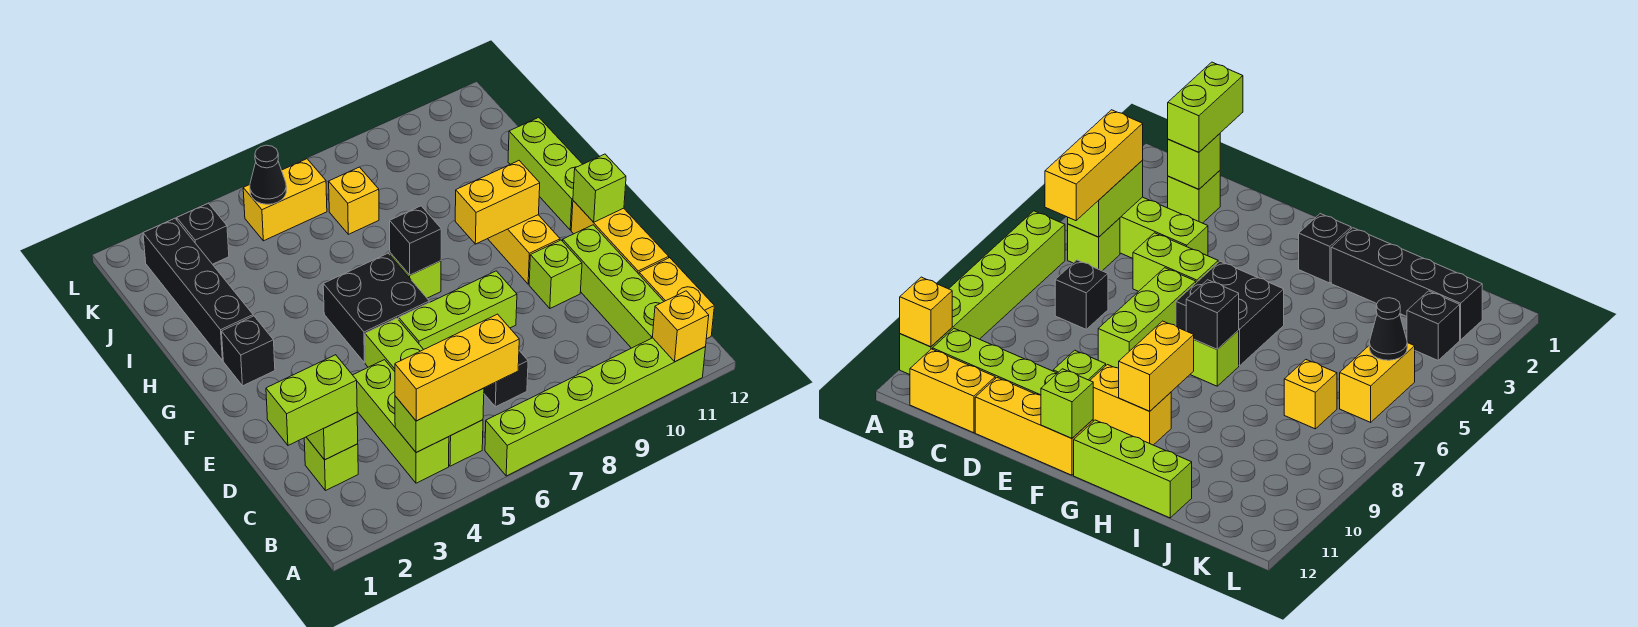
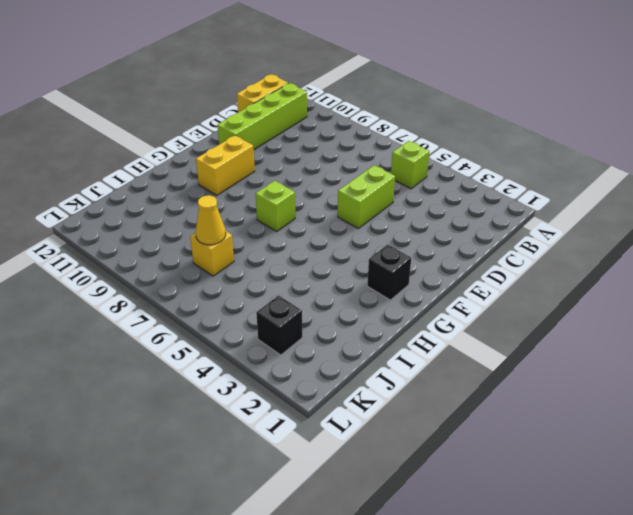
yellow 1x1 cone [196,195,226,245] -> none
none -> lime 1x6 brick [485,338,705,476]
none -> lime 1x3 brick [353,360,449,483]
none -> lime 1x1 brick [304,437,358,491]

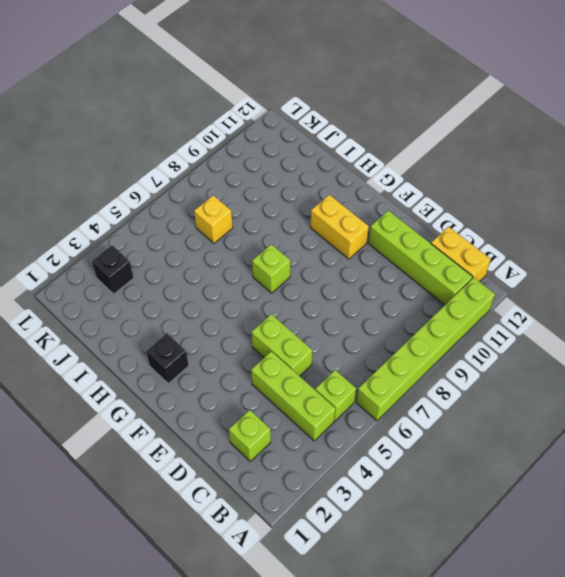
none -> black 1x1 brick [484,351,528,407]
none -> yellow 1x3 brick [571,201,669,274]
none -> lime 1x3 brick [399,271,517,349]

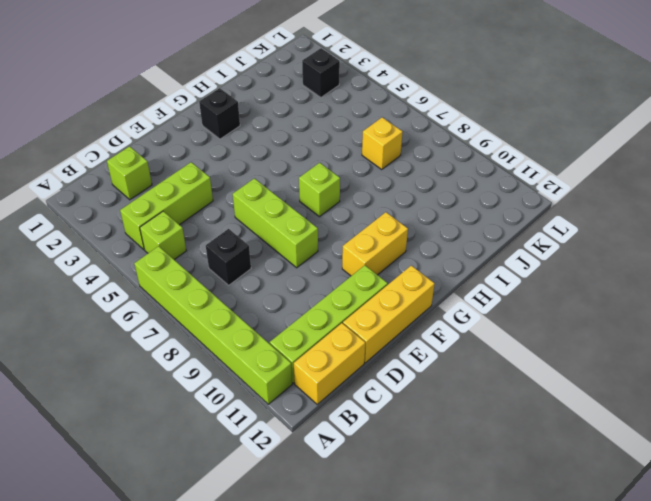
none -> lime 1x2 brick [365,318,424,371]
none -> lime 1x1 brick [529,240,582,308]
none -> black 2x2 brick [323,253,429,363]

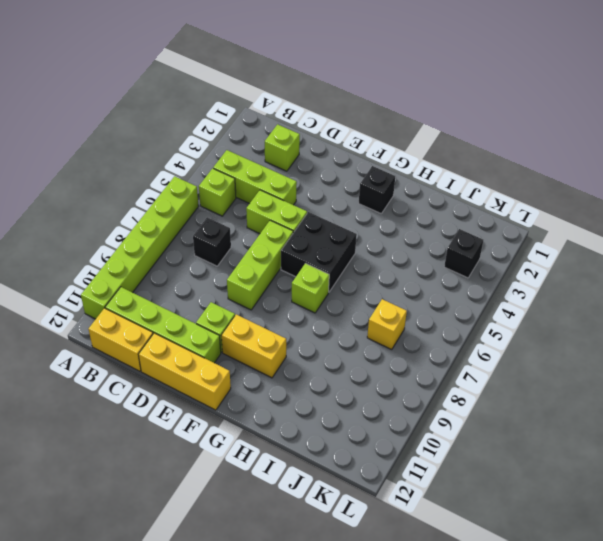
none -> lime 1x3 brick [508,117,582,230]
none -> black 1x4 brick [143,218,253,361]
none -> yellow 1x2 brick [243,159,327,241]

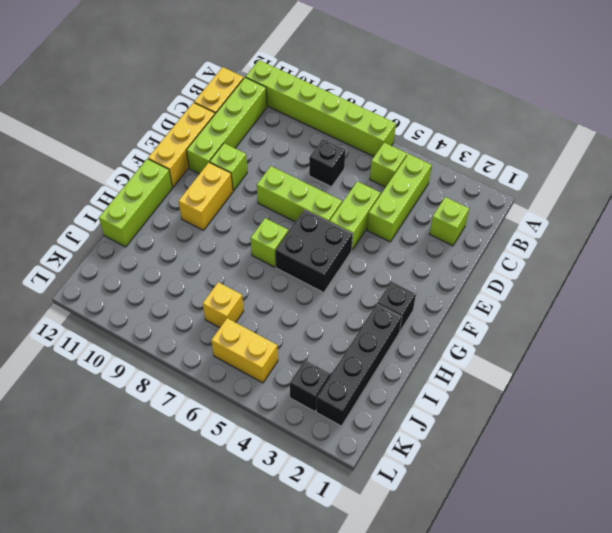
none -> yellow 1x1 brick [653,291,709,362]
none -> lime 1x2 brick [395,388,484,453]
none -> lime 1x1 brick [307,413,358,460]

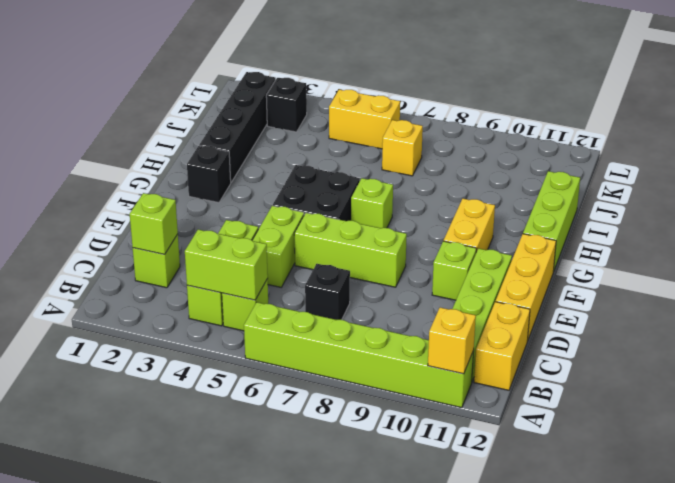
none -> lime 1x1 brick [573,154,626,222]
none -> black 1x1 brick [390,206,441,275]
none -> yellow 1x2 brick [455,161,540,244]

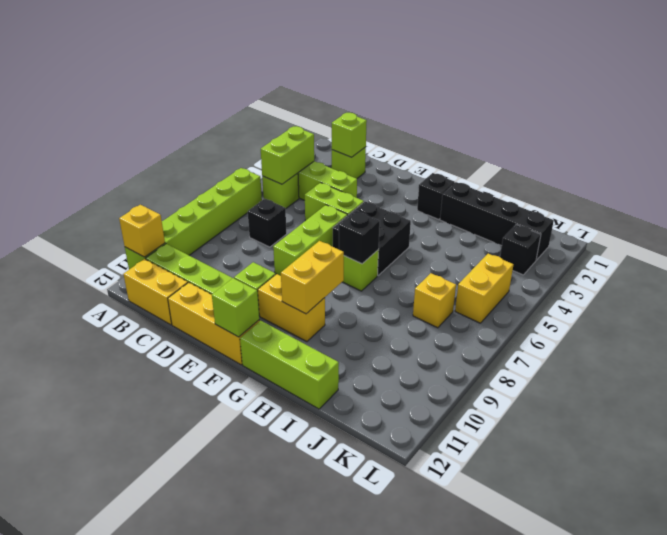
none -> black 1x1 cone [250,145,286,204]
none -> yellow 1x3 brick [395,314,519,421]
none -> lime 1x2 brick [266,355,357,445]

